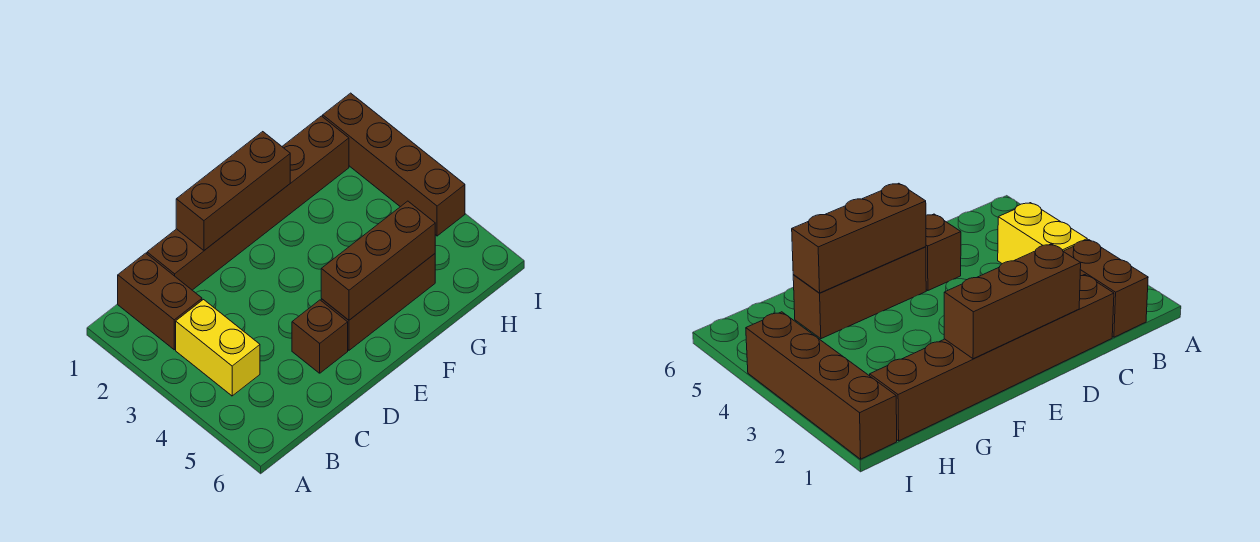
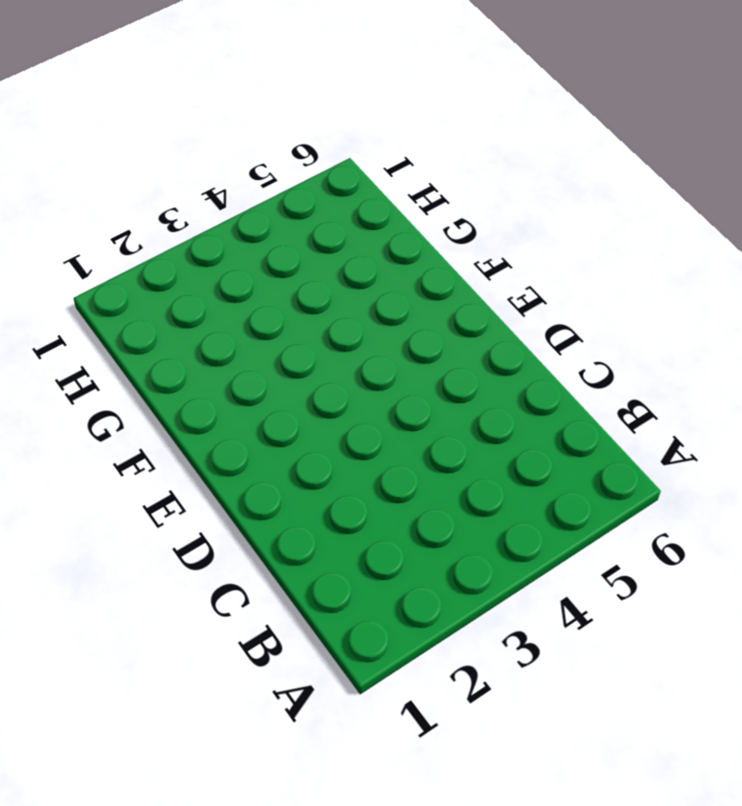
none -> brown 1x2 brick [118,253,202,350]
none -> yellow 1x2 brick [176,300,260,396]

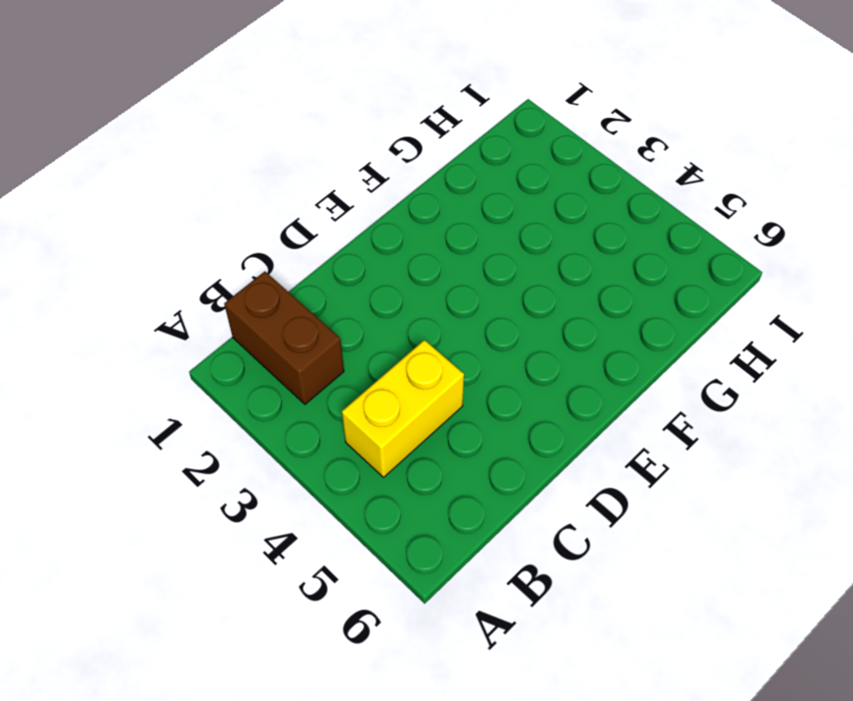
yellow 1x2 brick [342,340,464,477] -> yellow 1x2 brick turned to [176,300,260,396]
none -> brown 1x6 brick [147,116,349,290]
none -> brown 1x1 brick [292,300,348,373]

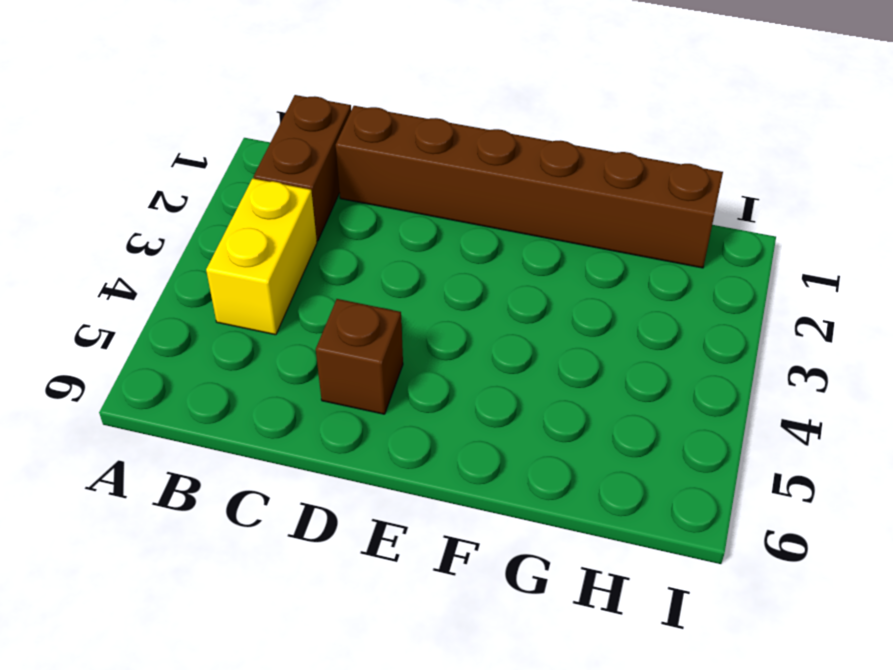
none -> brown 1x3 brick [321,254,435,350]
none -> brown 1x4 brick [323,93,465,236]

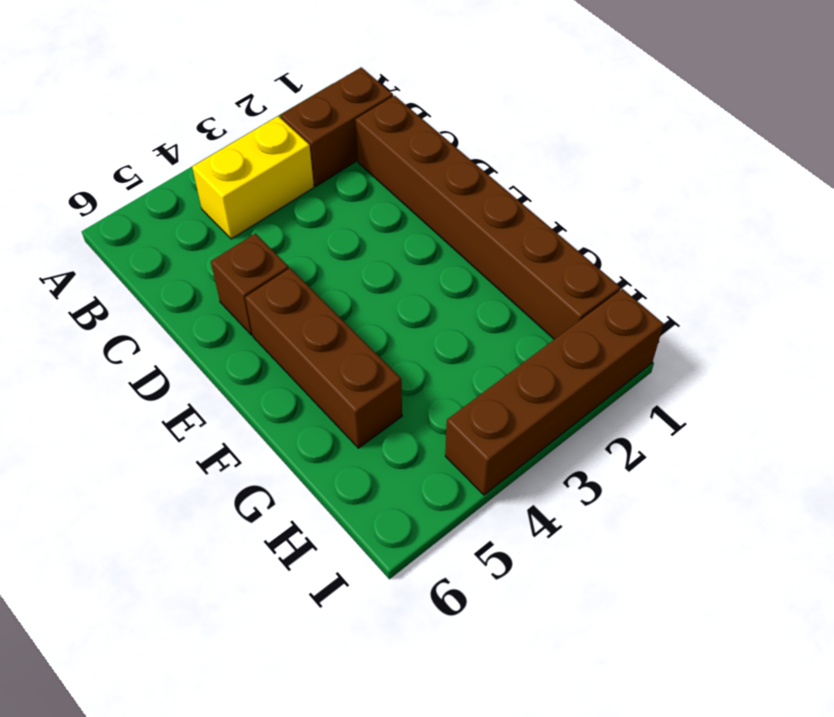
none -> brown 1x3 brick [176,132,290,250]
none -> brown 1x3 brick [321,201,435,320]

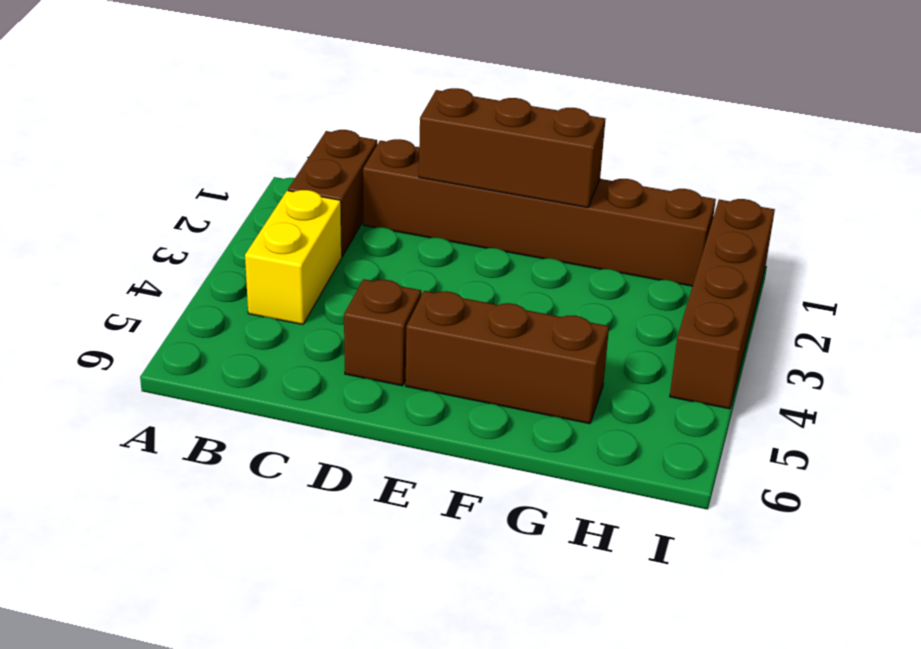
none -> brown 1x3 brick [321,201,435,320]

